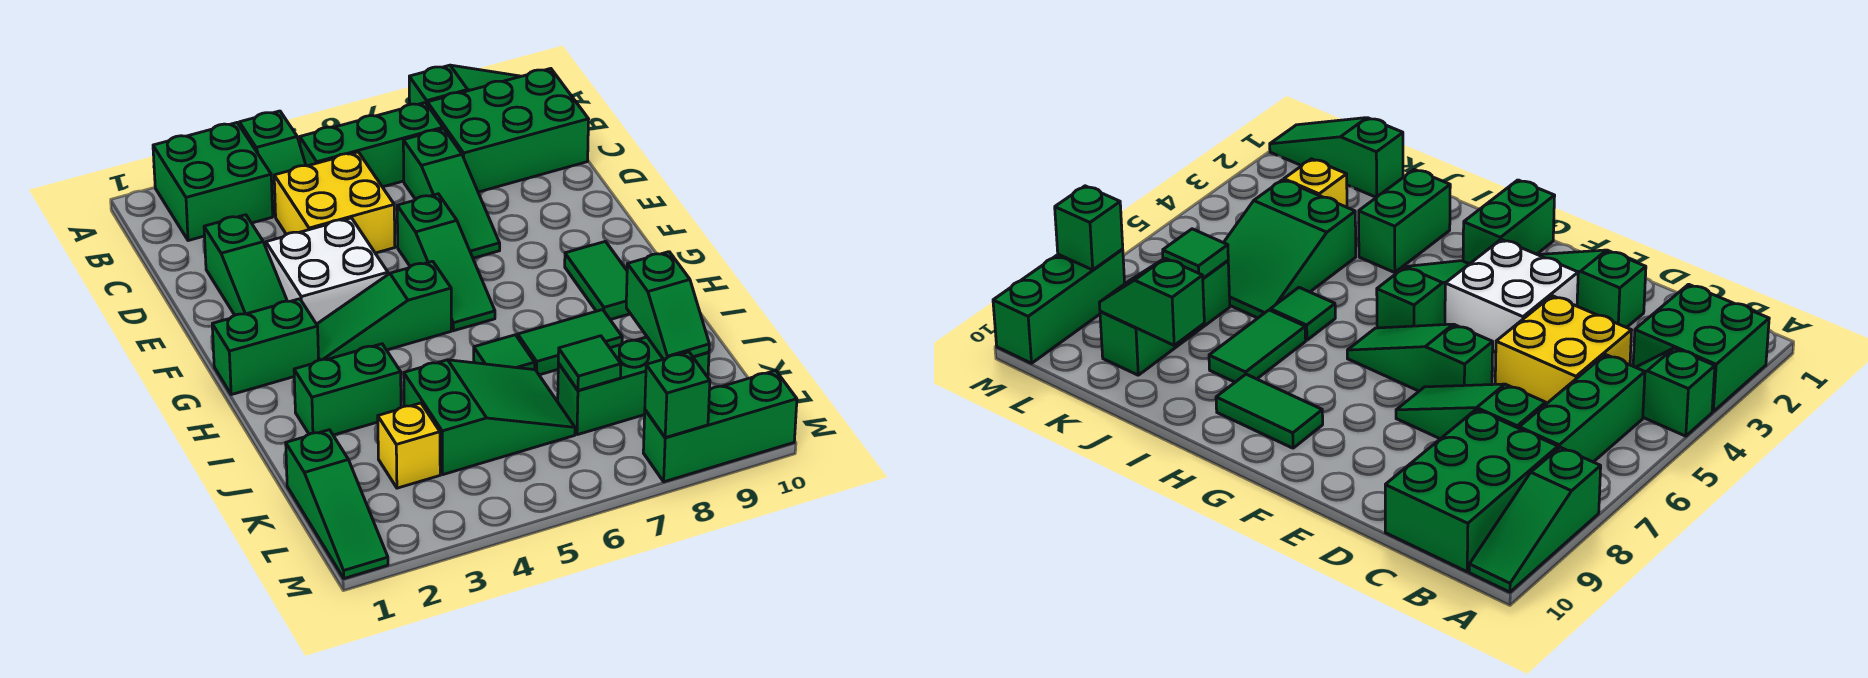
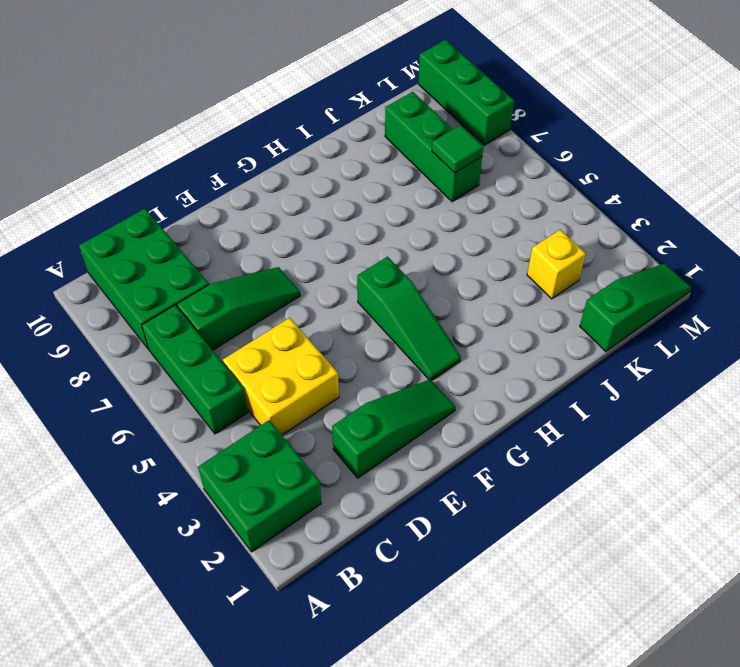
none -> green 1x2 slope [239,111,306,217]
none -> green 1x3 slope [409,65,521,104]
none -> white 2x2 brick [266,218,388,324]

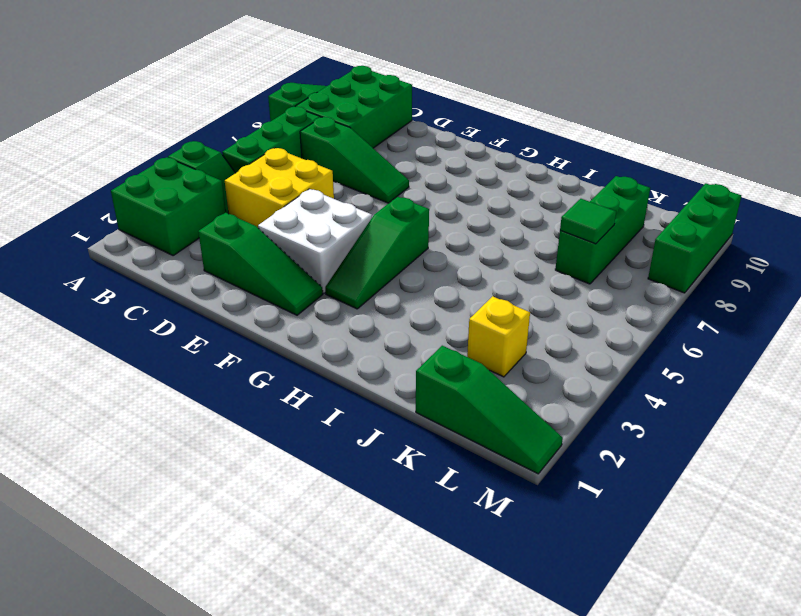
none -> green 1x3 slope [397,194,495,331]
none -> green 1x2 brick [212,299,319,395]
none -> green 1x2 tile [565,241,630,320]

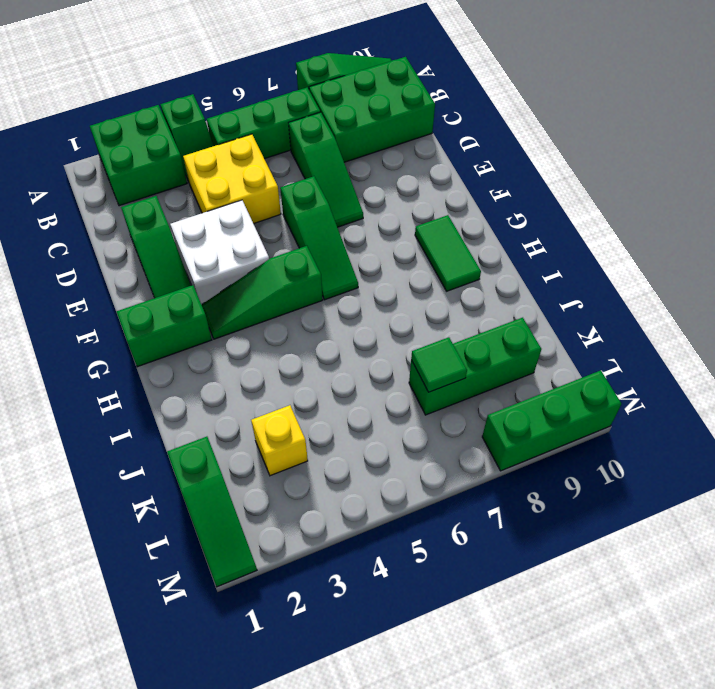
none -> green 1x2 brick [294,344,401,435]
none -> green 1x1 tile [474,335,535,370]
none -> green 1x2 tile [518,310,622,375]

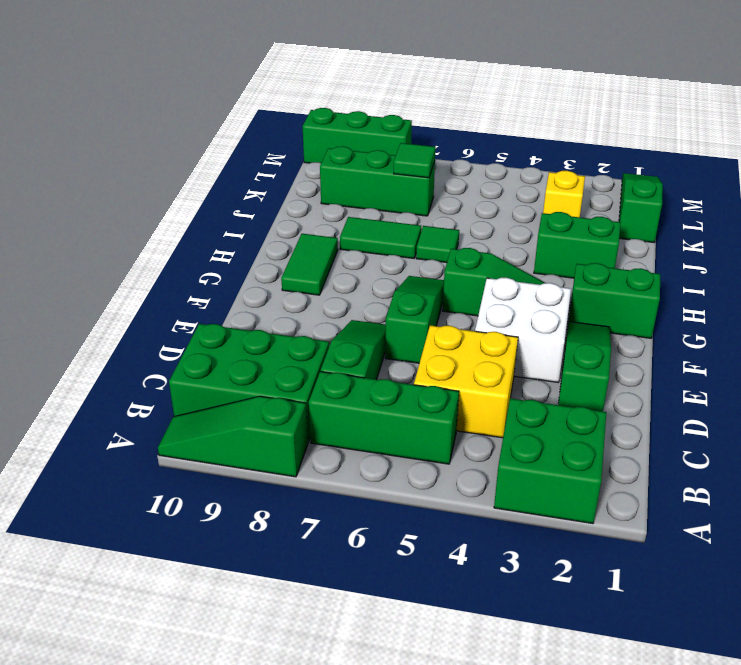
none -> green 1x2 slope [239,111,306,217]
none -> green 2x3 slope [404,360,575,475]
none -> green 1x2 slope [626,252,709,359]

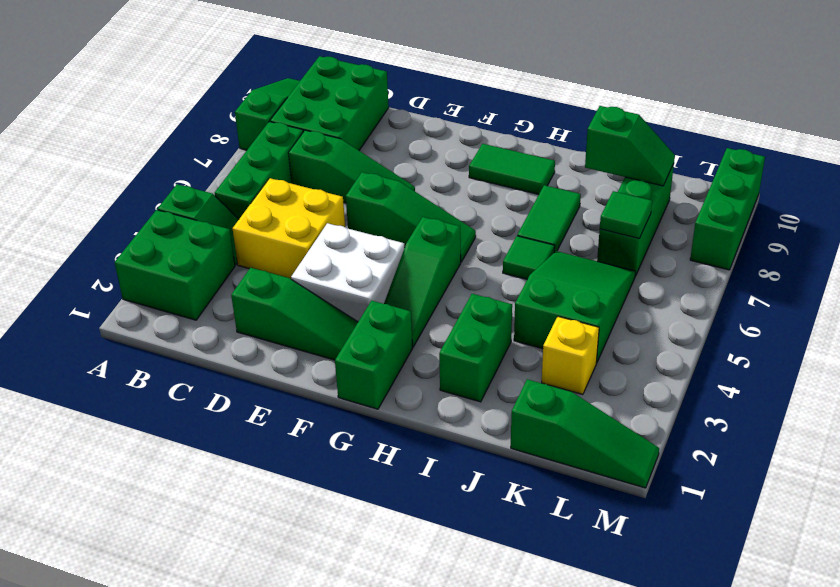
none -> green 1x1 brick [645,352,710,438]

